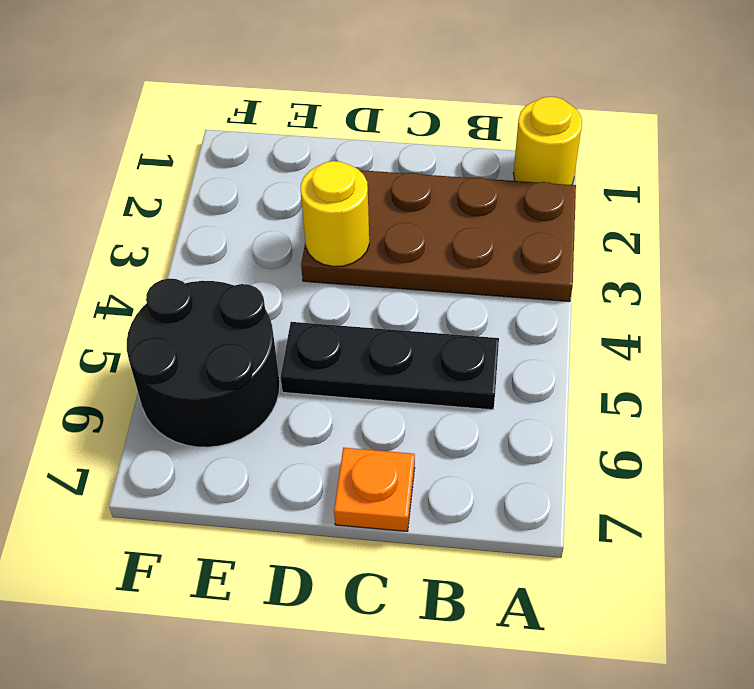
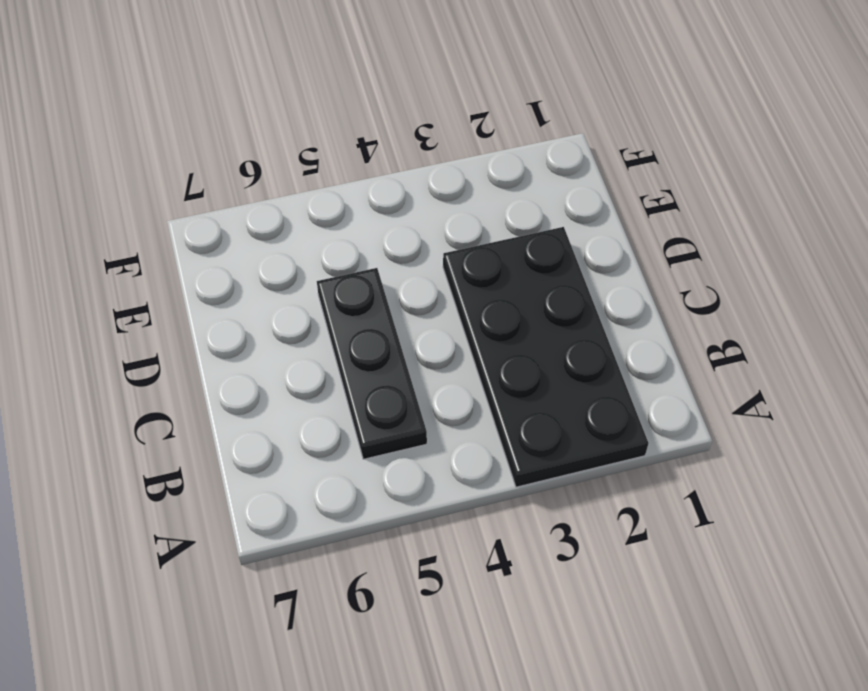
black 2x4 plate [443,227,649,487] -> brown 2x4 plate [301,170,576,302]
none -> yellow 1x1 round brick [513,97,582,185]
none -> orange 1x1 plate [334,448,415,531]

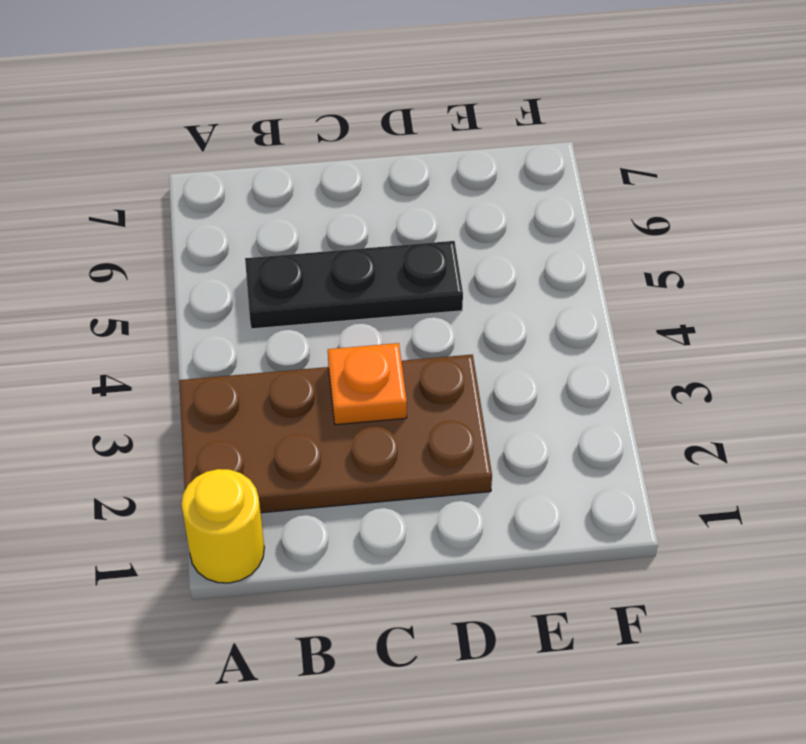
orange 1x1 plate [328,343,407,425] -> orange 1x1 plate moved to [334,448,415,531]
none -> black 2x2 round brick [127,279,280,447]
none -> yellow 1x1 round brick [301,161,369,267]

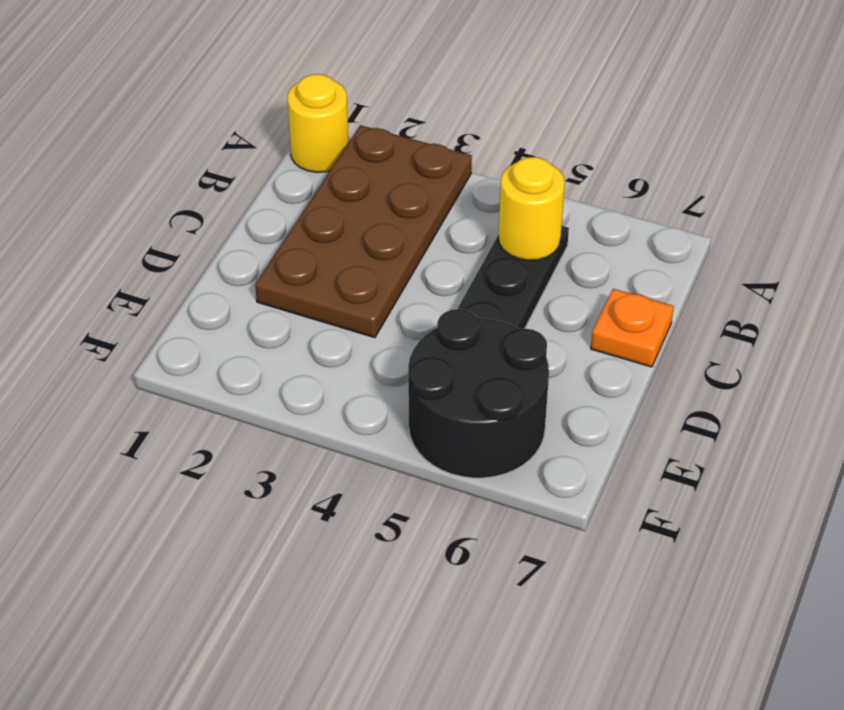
yellow 1x1 round brick [498,157,565,260] -> yellow 1x1 round brick moved to [301,161,369,267]

